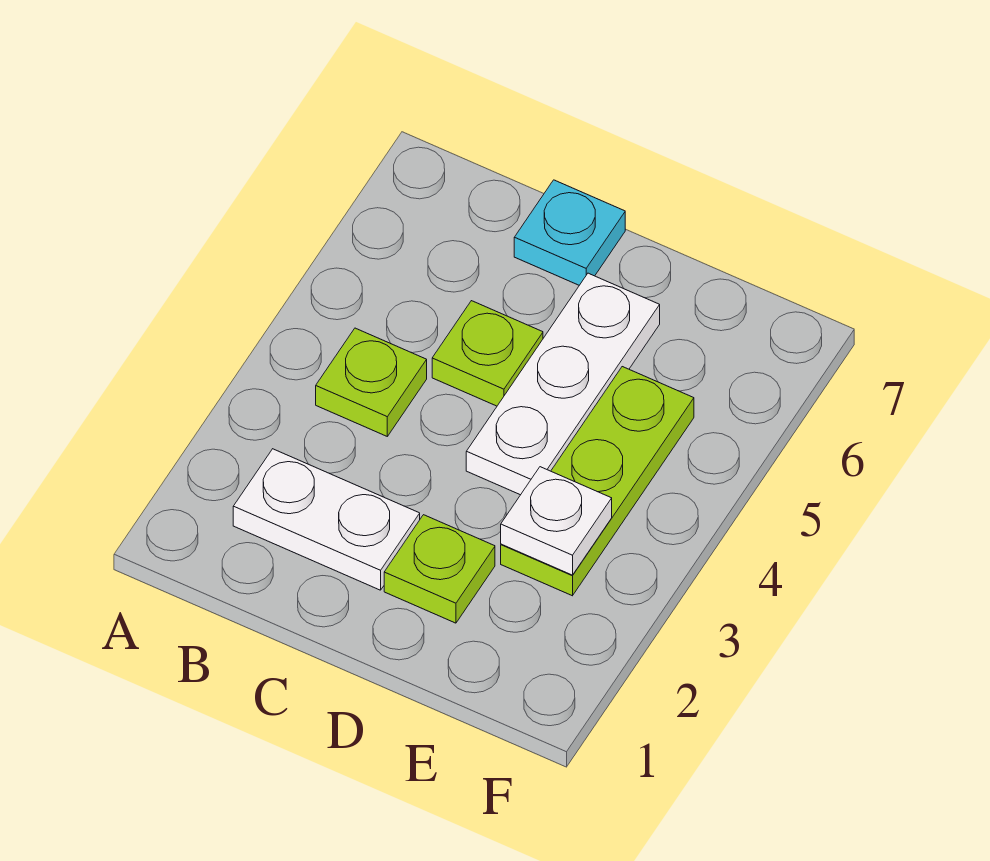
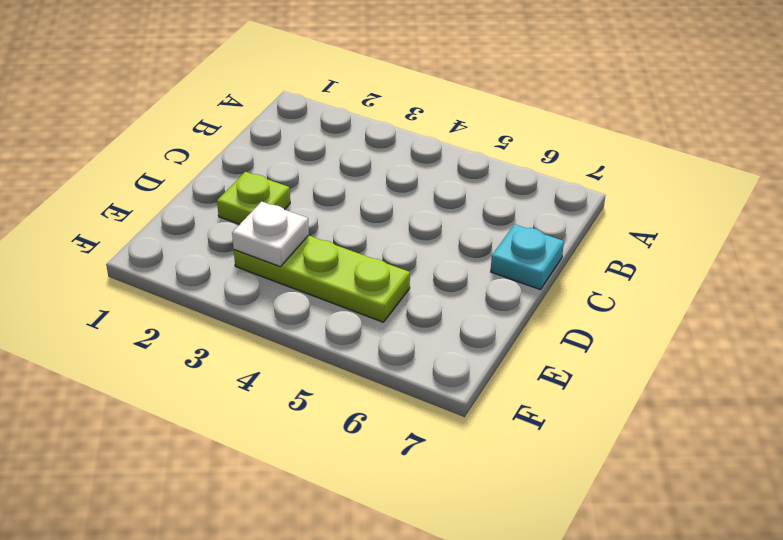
none -> white 1x2 plate [233,449,420,590]
none -> lime 1x1 plate [316,328,427,436]

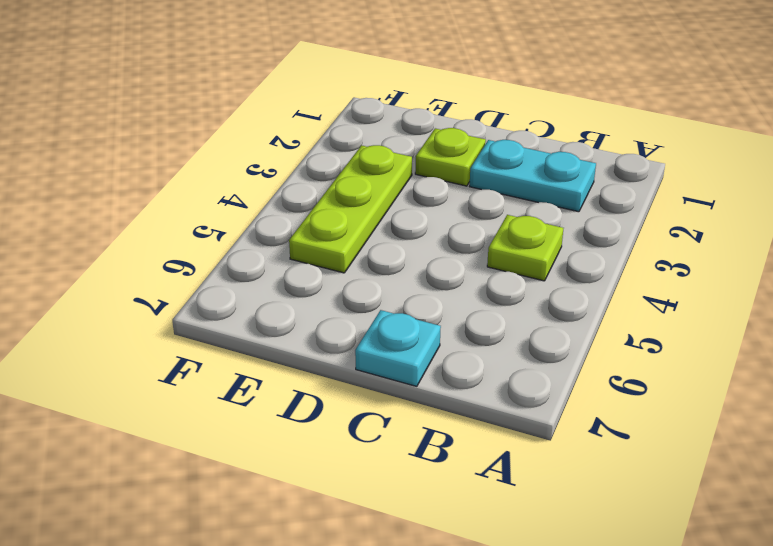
cyan 1x2 plate [470,140,596,212] -> white 1x2 plate [233,449,420,590]
none -> lime 1x1 plate [432,301,543,406]
none -> white 1x3 plate [466,273,660,495]

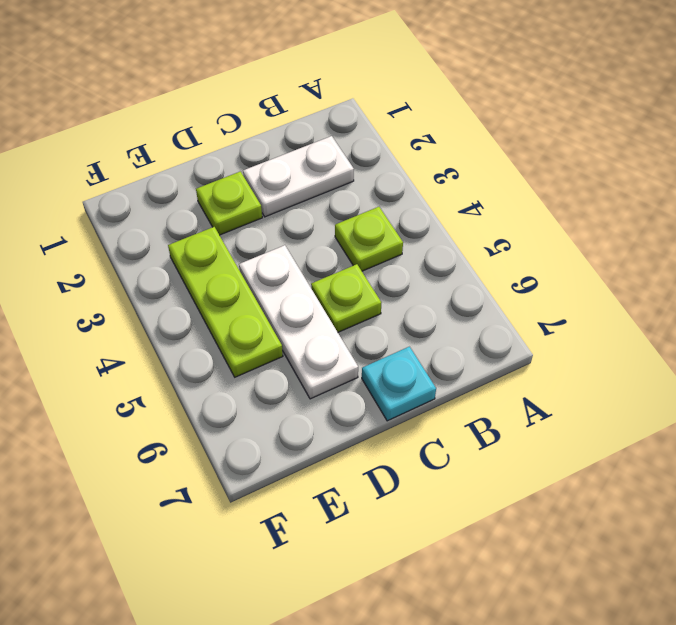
none -> white 1x1 plate [501,467,612,575]

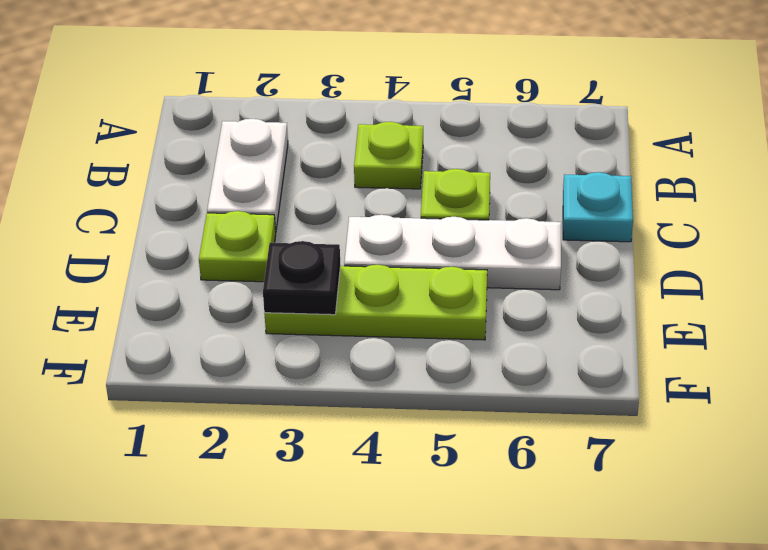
black 1x1 plate [263,241,340,315] -> white 1x1 plate [501,467,612,575]

